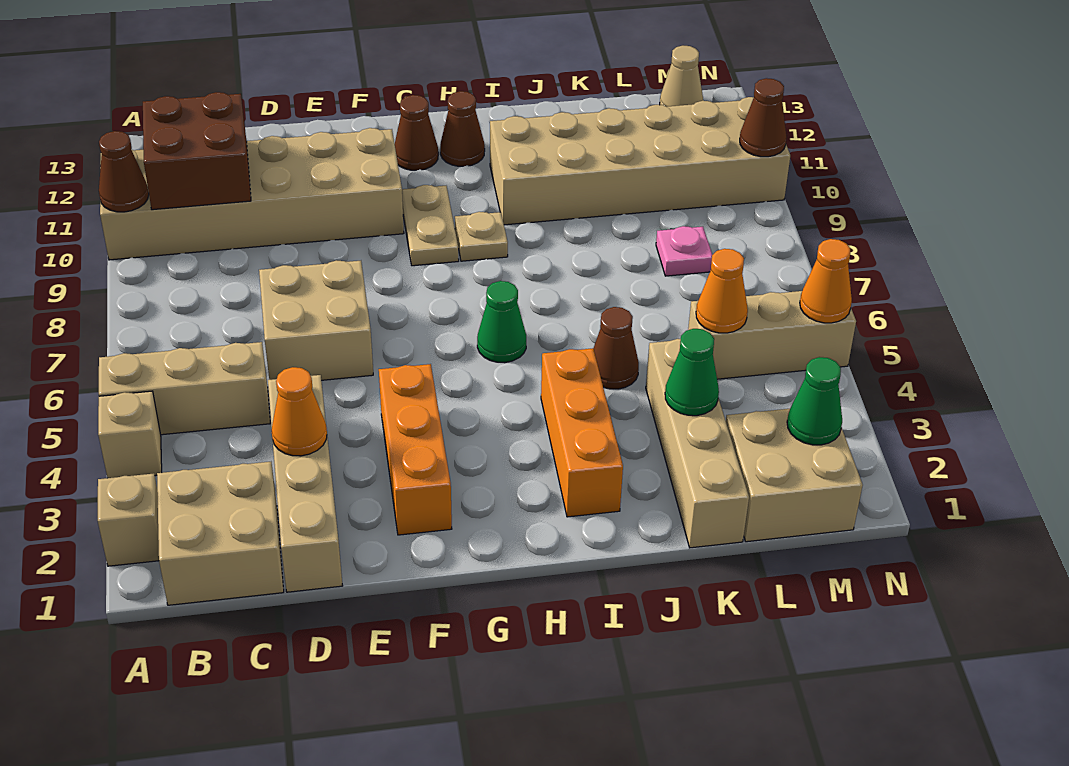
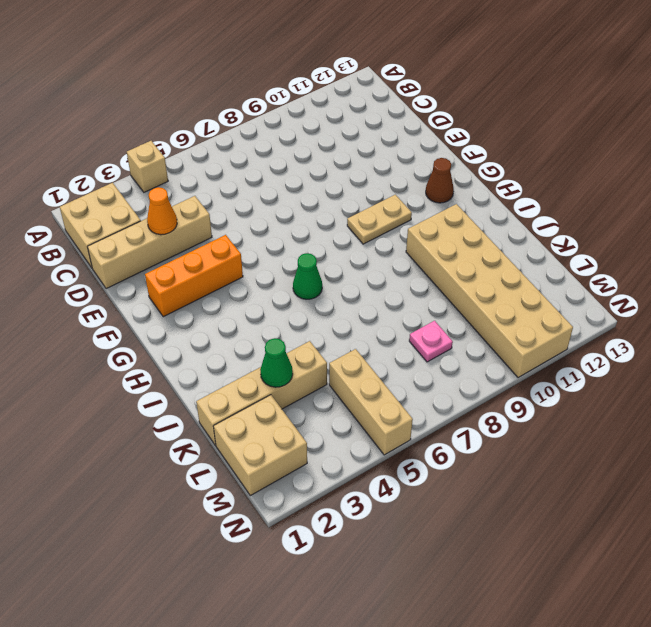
none -> tan 1x1 brick [98,473,159,566]
none -> tan 1x3 brick [99,342,270,435]
none -> tan 2x6 brick [100,128,404,260]

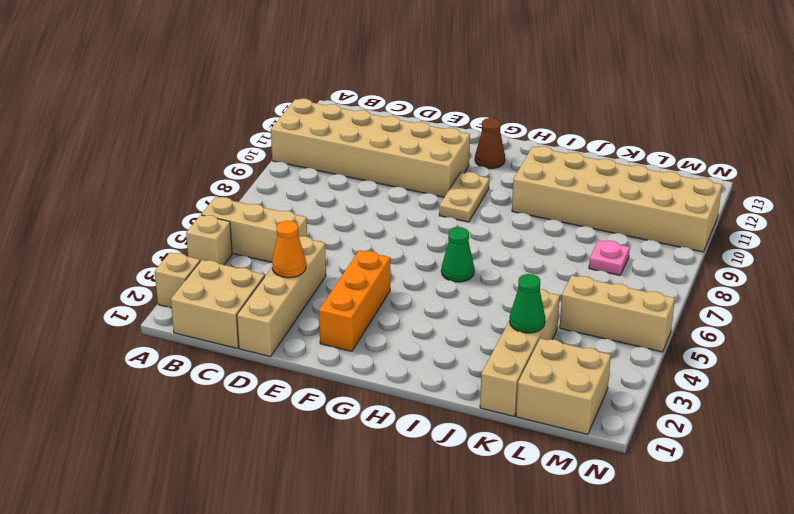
none -> tan 2x2 brick [259,260,373,380]
none -> tan 1x1 plate [455,212,508,261]
none -> brown 1x1 cone [440,91,485,166]

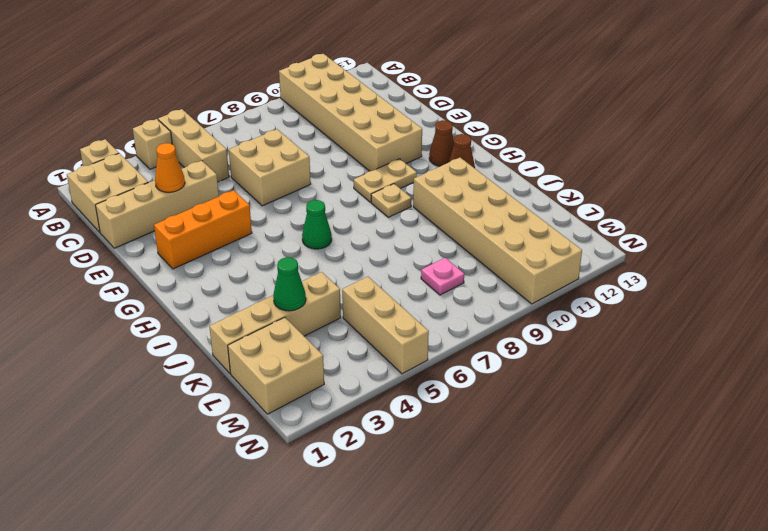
none -> orange 1x3 brick [541,348,623,517]
none -> brown 1x1 cone [593,307,639,389]
none -> tan 1x1 cone [660,46,703,107]

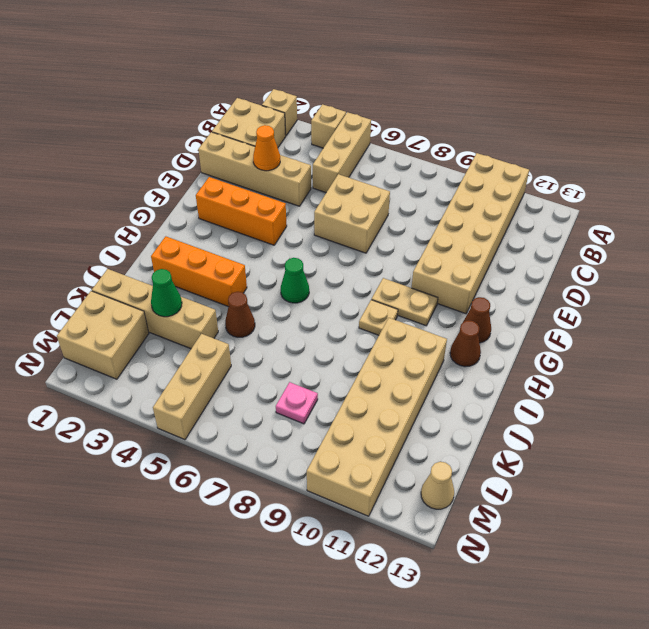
none -> brown 1x1 cone [99,131,149,212]
none -> brown 2x2 brick [143,92,251,210]
none -> orange 1x1 cone [696,249,748,333]

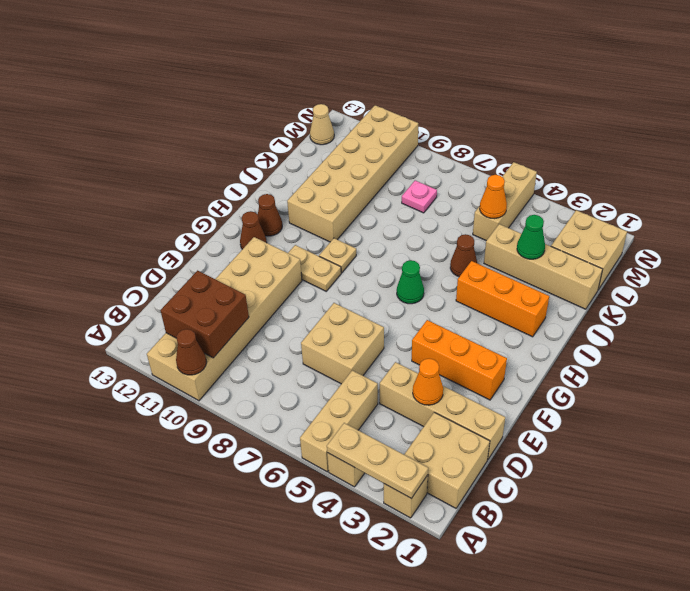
tan 1x3 plate [327,423,428,498] -> none
none -> green 1x1 cone [787,357,842,445]
none -> orange 1x1 cone [800,239,852,323]
none -> brown 1x1 cone [740,78,787,157]

